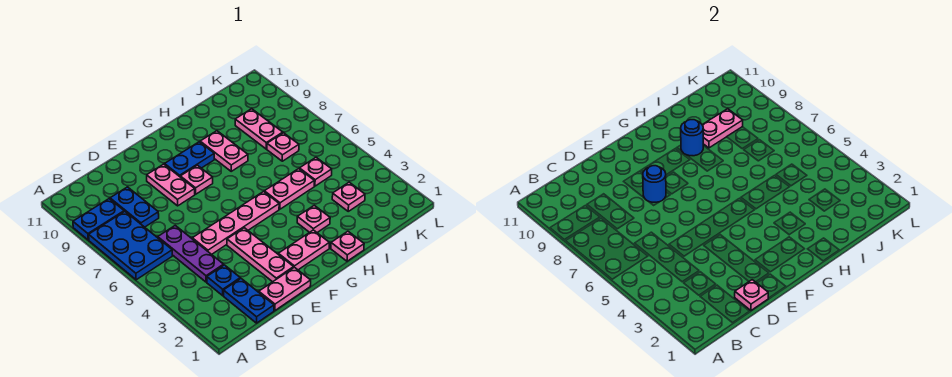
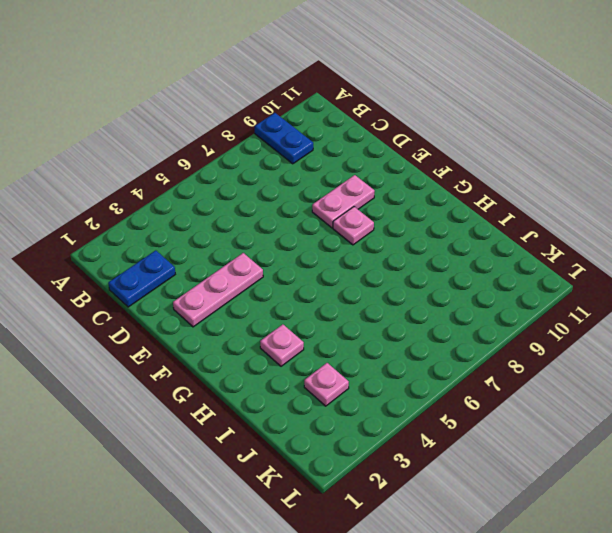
none -> blue 2x3 plate [89,211,172,280]
none -> blue 1x1 plate [207,265,240,296]
none -> purple 1x3 plate [158,226,224,282]

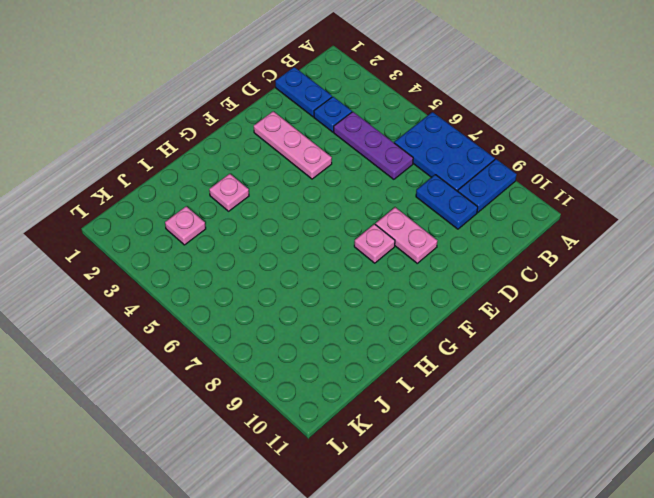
none -> pink 1x2 plate [259,267,311,310]
none -> pink 1x4 plate [192,192,279,254]
none -> pink 1x2 plate [278,230,329,270]

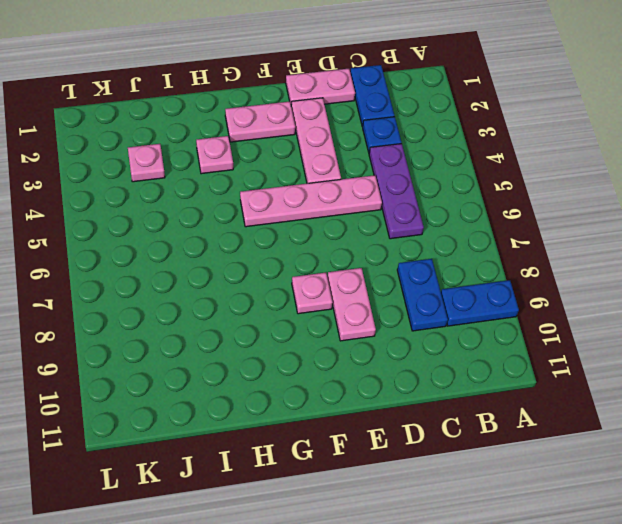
none -> blue 2x3 plate [89,211,172,280]
none -> blue 1x2 plate [165,142,214,176]
none -> pink 1x1 plate [331,231,364,261]

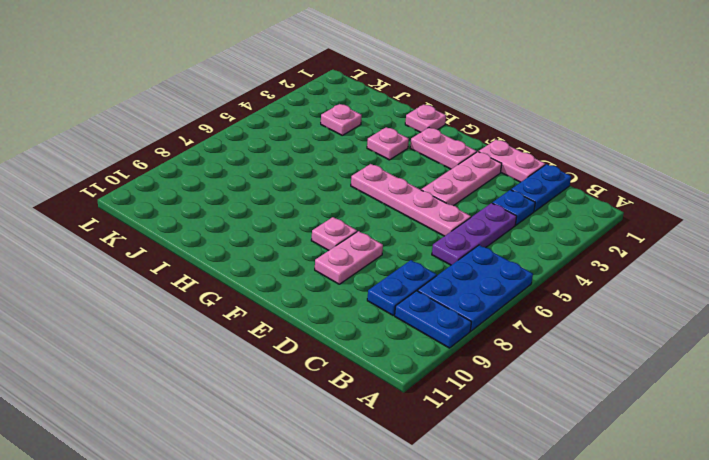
none -> blue 1x2 plate [165,142,214,176]
none -> pink 1x2 plate [264,169,314,209]
none -> pink 1x2 plate [200,131,248,171]

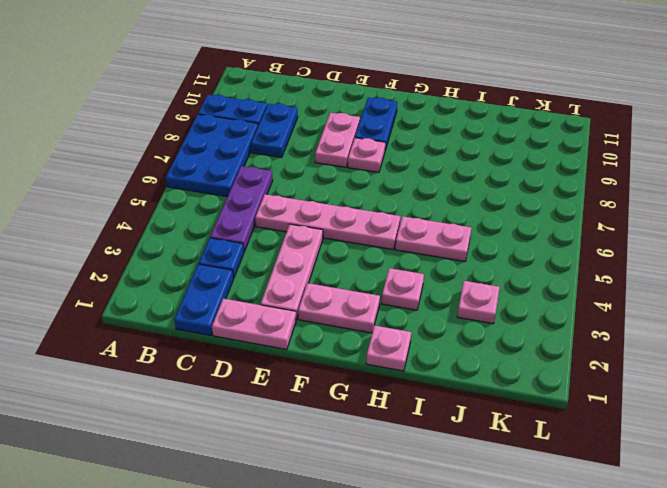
blue 1x2 plate [355,98,397,150] -> blue 1x2 plate turned to [165,142,214,176]
none -> pink 1x2 plate [200,131,248,171]
none -> pink 1x1 plate [300,158,332,186]
none -> pink 1x1 plate [267,133,299,161]

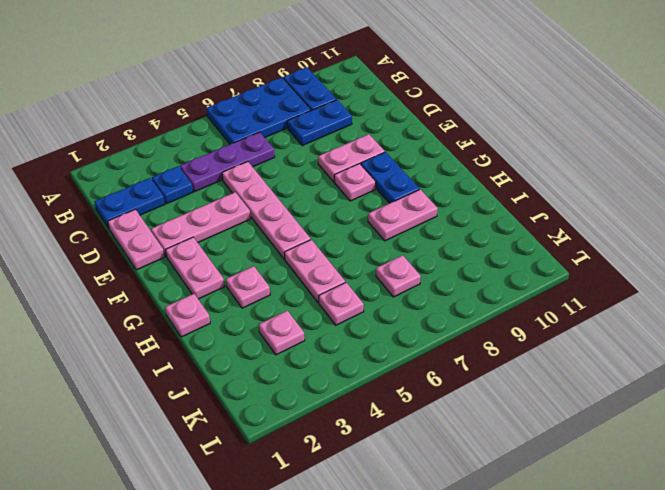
none -> pink 1x2 plate [235,109,283,149]
none -> pink 1x1 plate [735,280,768,310]
none -> blue 1x1 round brick [643,166,666,202]

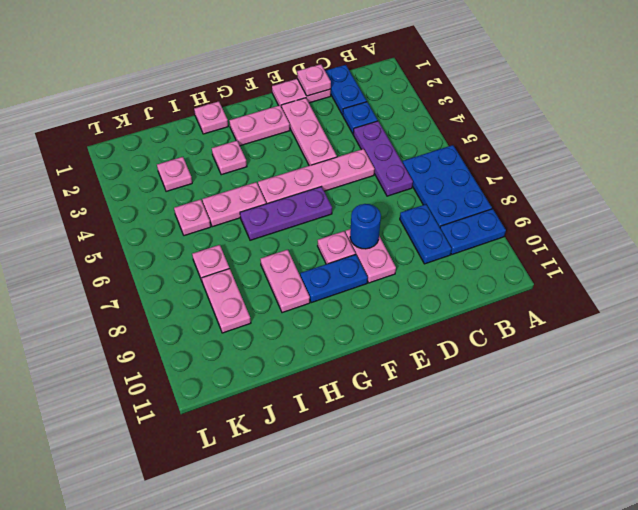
purple 1x3 plate [240,187,332,240] -> none
none -> blue 1x1 round brick [681,120,703,156]
none -> pink 1x2 plate [703,109,743,148]

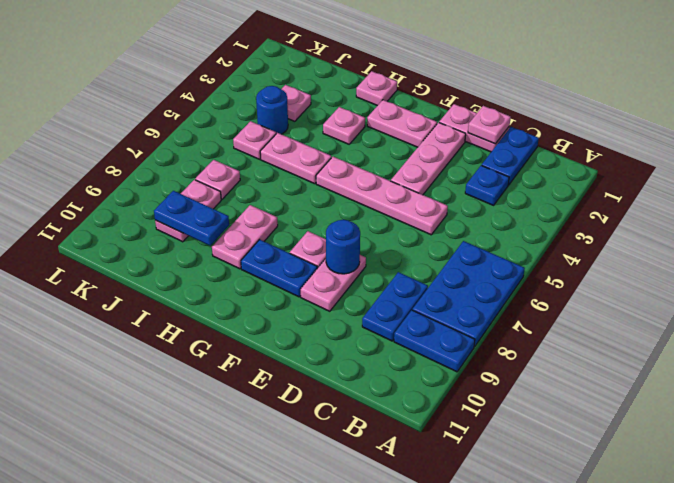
blue 1x2 plate [154,191,229,246] -> pink 1x2 plate [703,109,743,148]
blue 1x1 round brick [256,86,288,134] -> blue 1x1 round brick moved to [681,120,703,156]
none -> purple 1x3 plate [158,226,224,282]

